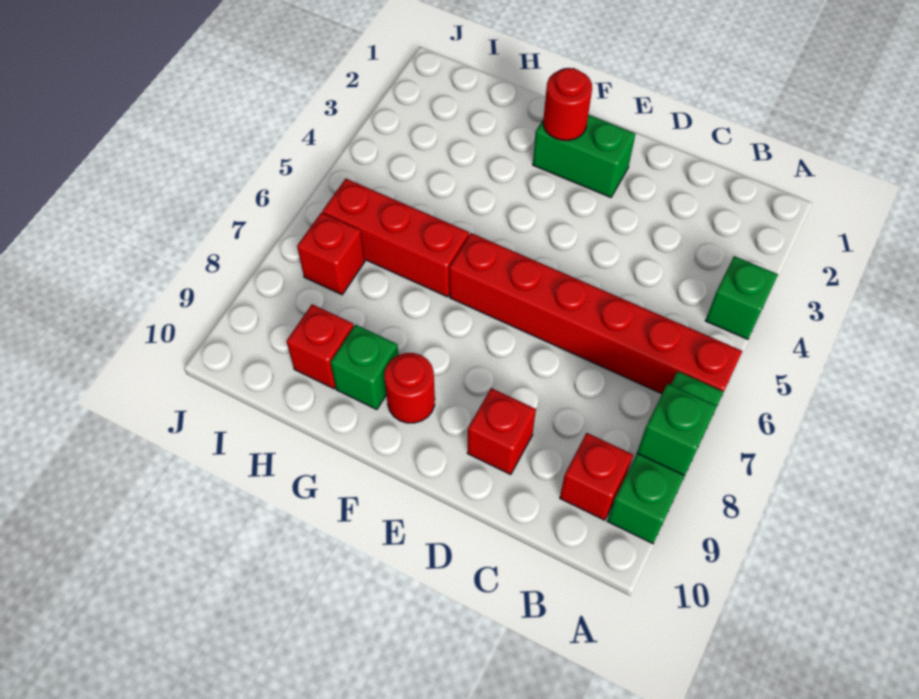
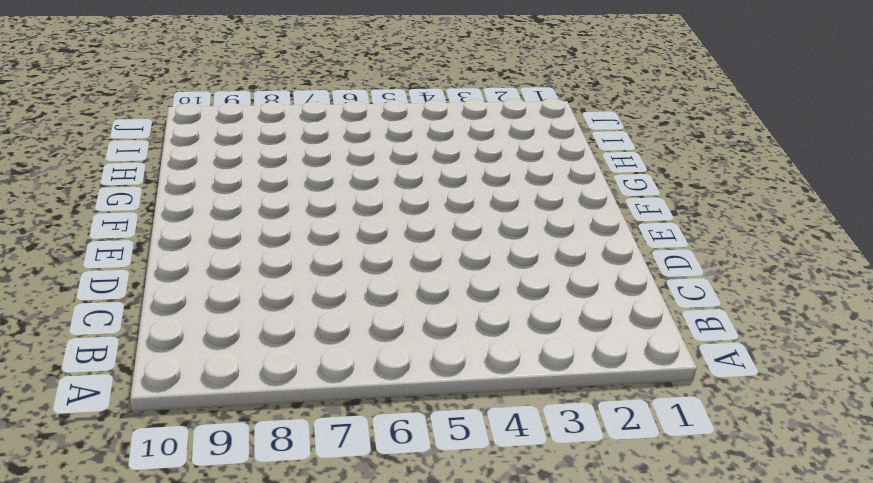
none -> green 1x1 brick [705,256,778,339]
none -> red 1x6 brick [449,233,742,394]
none -> green 1x3 brick [607,371,723,544]

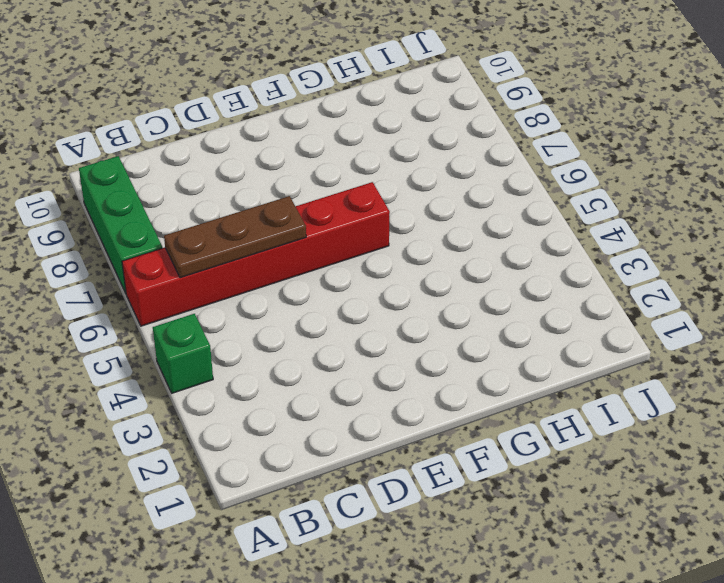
brown 1x3 plate [164,196,306,278] -> none
none -> red 1x1 brick [560,433,633,520]
none -> red 1x1 brick [467,388,536,475]
none -> green 1x2 brick [533,115,635,197]

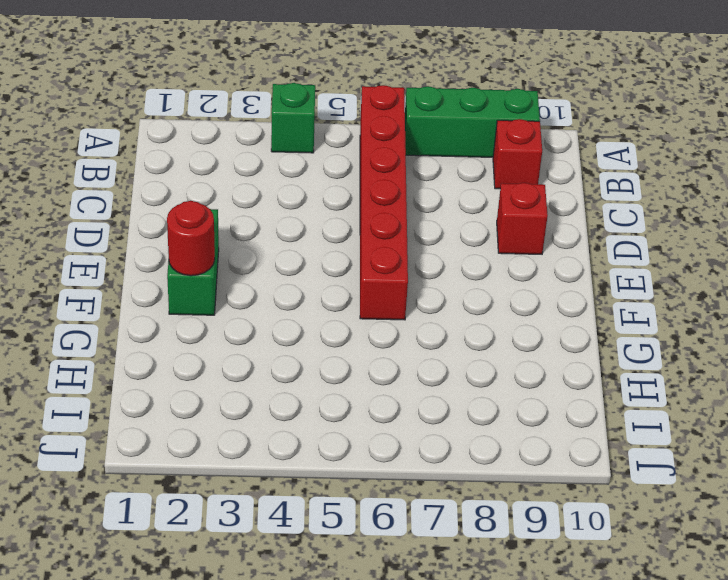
none -> red 1x1 round brick [384,353,435,423]
none -> red 1x3 brick [323,179,469,297]
none -> green 1x1 brick [330,325,399,409]

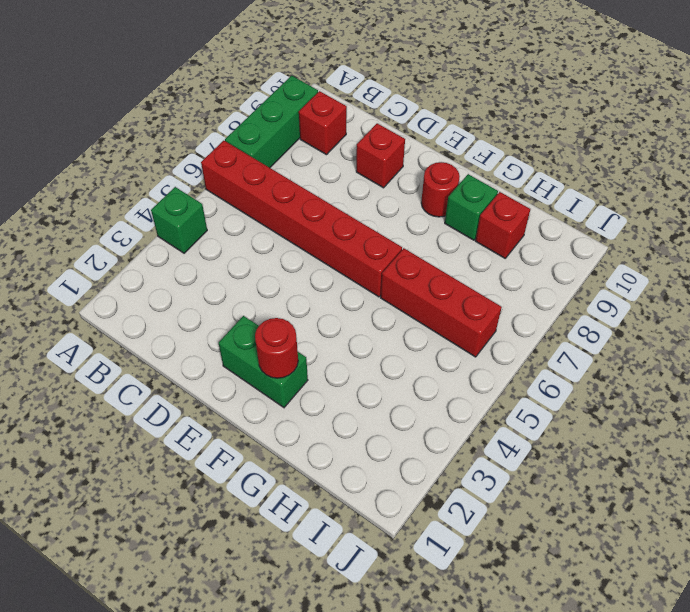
none -> red 1x1 brick [297,213,365,295]
none -> green 1x1 brick [637,384,717,476]

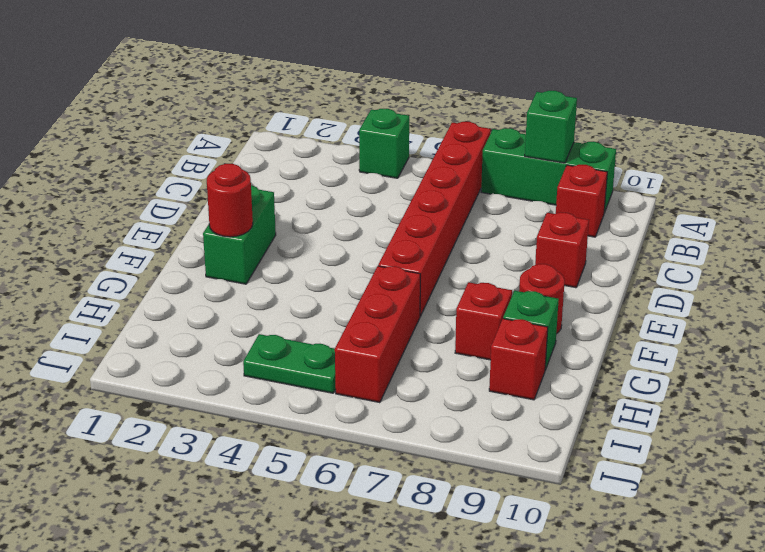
red 1x1 brick [455,282,512,360] -> red 1x1 brick moved to [297,213,365,295]
green 1x2 plate [243,334,336,393] -> none

